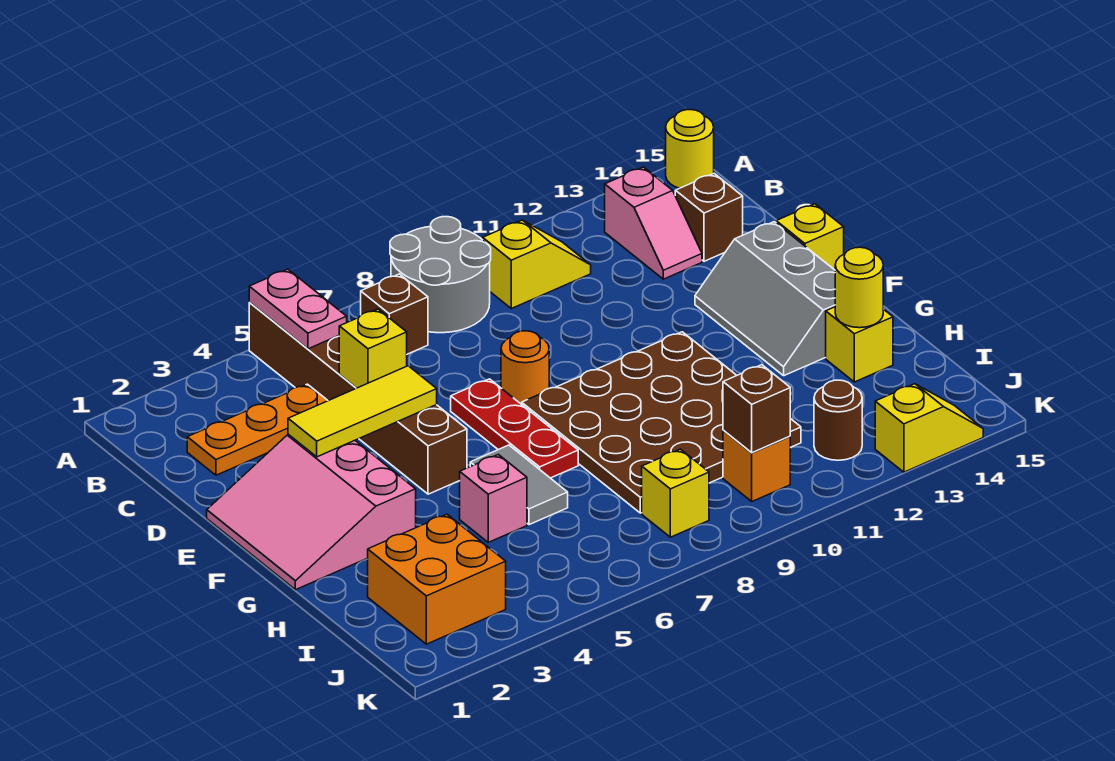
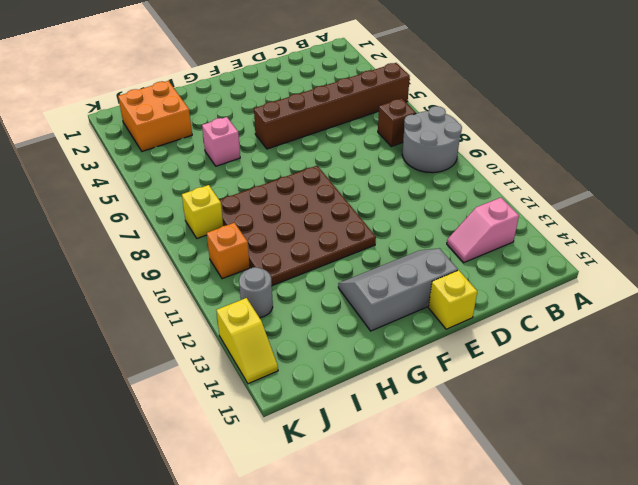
grey 1x1 round brick [239,267,273,318] -> brown 1x1 round brick [814,380,862,460]
none -> yellow 1x1 round brick [666,110,714,188]
none -> yellow 1x2 slope [483,220,591,309]
none -> orange 1x3 plate [187,384,328,475]

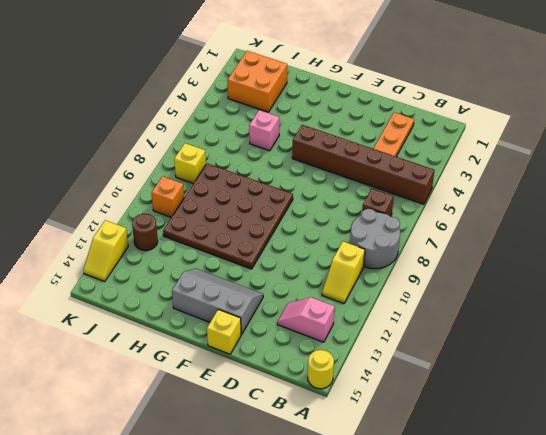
none -> brown 1x1 brick [675,174,743,261]
none -> pink 3x3 slope [207,434,416,590]
none -> red 1x3 plate [451,379,578,478]

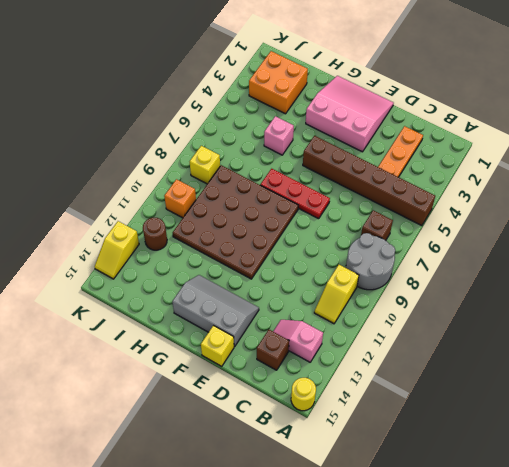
none -> orange 1x1 round brick [501,331,549,404]
none -> grey 1x2 tile [470,445,568,525]
none -> yellow 1x1 brick [826,307,893,382]

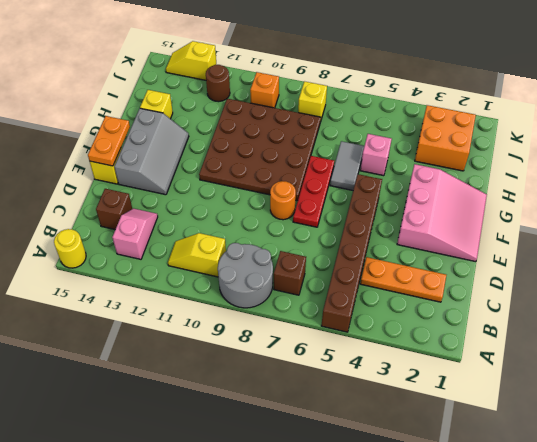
orange 1x2 plate [88,116,130,166] -> none
none -> pink 1x2 plate [249,269,347,349]
none -> yellow 1x1 brick [339,309,407,388]
none -> yellow 1x3 tile [288,366,437,457]

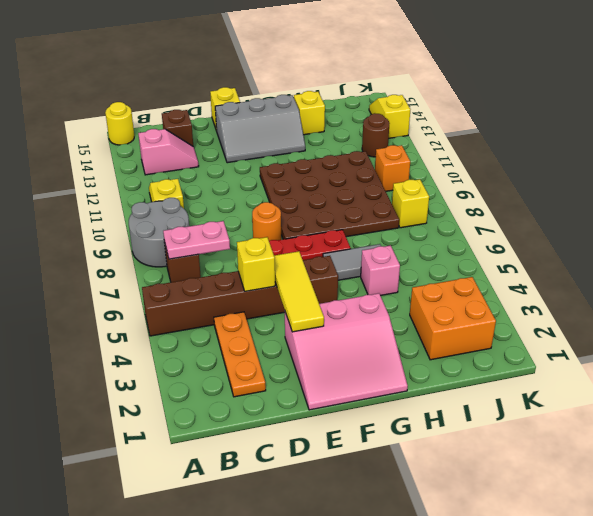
pink 1x2 plate [163,221,230,259] -> pink 1x2 plate moved to [249,269,347,349]
none -> yellow 1x1 round brick [835,247,883,328]
none -> brown 1x1 brick [723,365,790,453]

